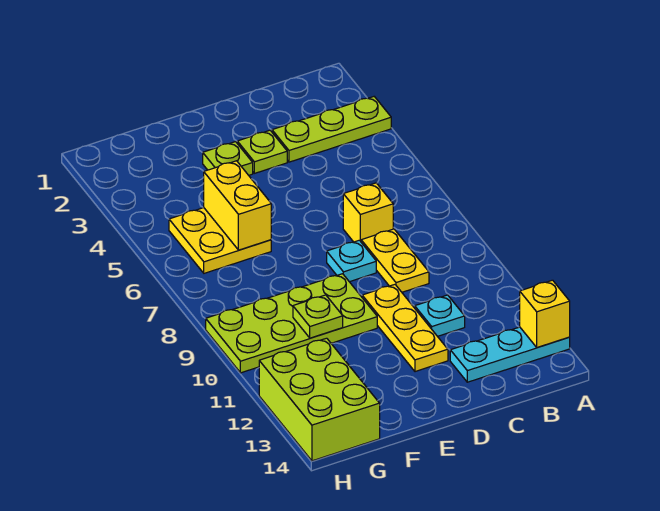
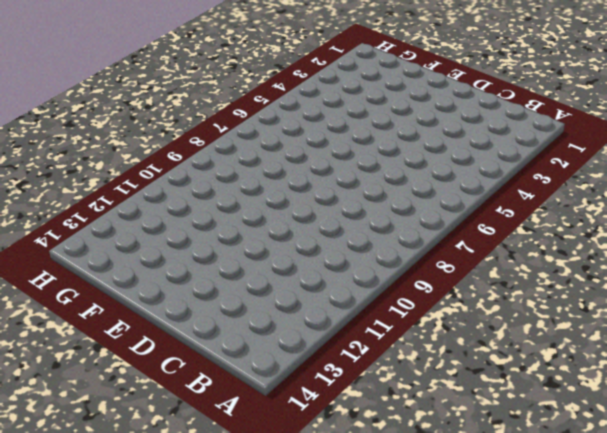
none -> lime 1x3 plate [272,97,391,162]
none -> cyan 1x3 plate [450,327,570,382]
none -> yellow 1x1 brick [343,183,393,242]

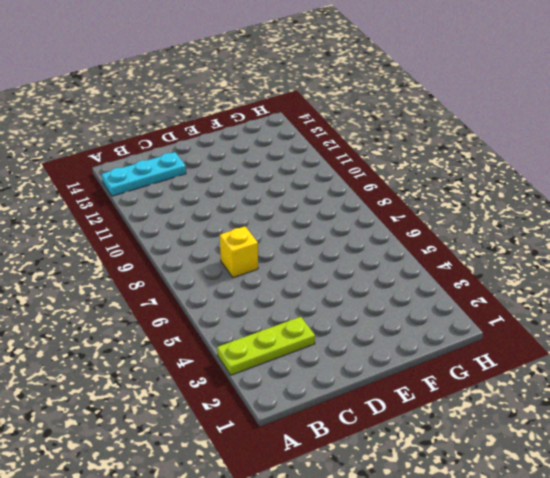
none -> yellow 1x2 plate [361,229,429,292]
none -> cyan 1x1 plate [415,295,465,336]
none -> lime 1x1 plate [237,130,287,173]

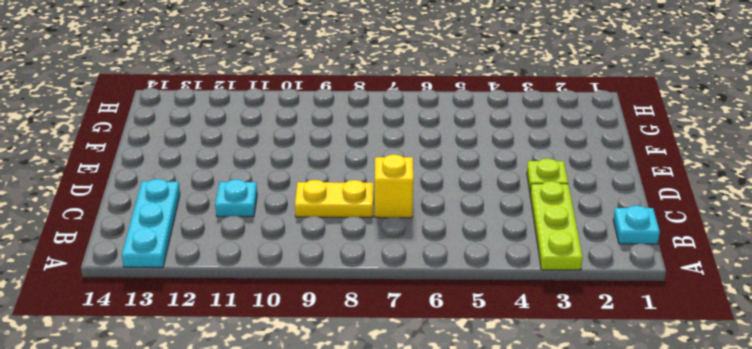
cyan 1x1 plate [613,205,660,244] -> cyan 1x1 plate moved to [327,240,376,282]
none -> yellow 1x3 plate [362,285,448,372]
none -> lime 1x1 plate [203,142,253,175]
none -> lime 2x4 plate [206,274,377,373]

